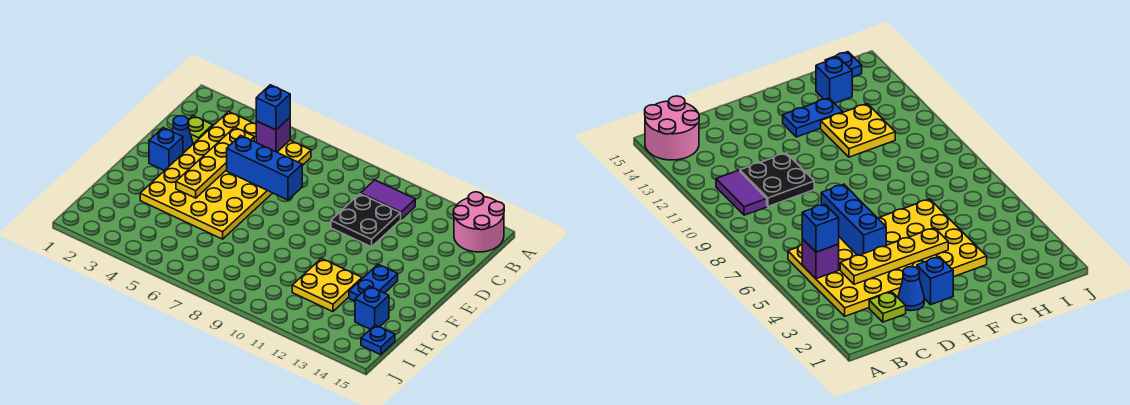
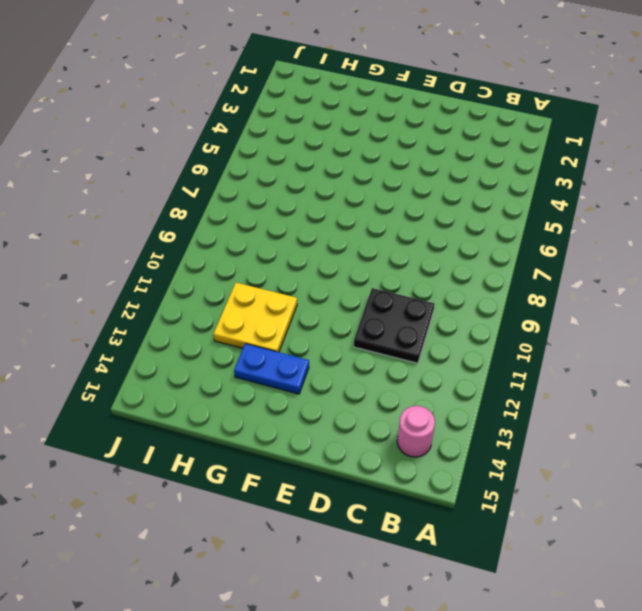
pink 1x1 round brick [397,406,435,457] -> pink 2x2 round brick [453,192,504,252]
none -> yellow 4x6 plate [140,112,311,239]
none -> purple 1x2 tile [361,180,415,219]
none -> lime 1x1 plate [188,116,213,143]

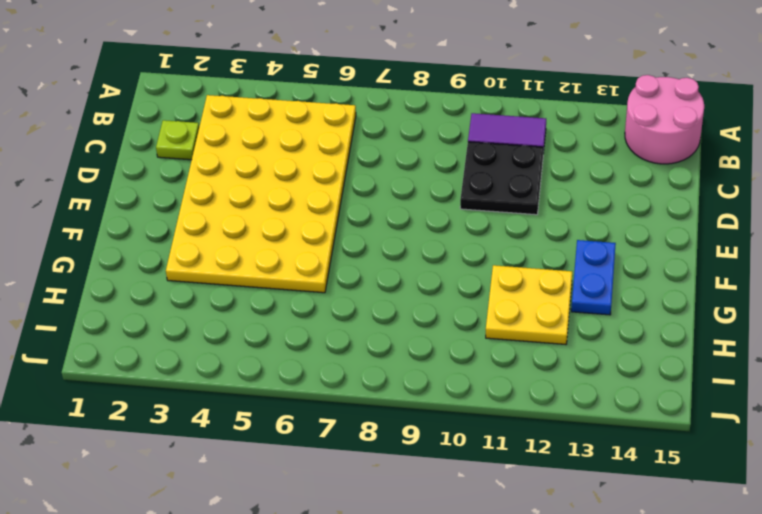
none -> blue 1x1 cone [172,116,193,153]
none -> blue 1x1 brick [149,128,183,171]
none -> blue 1x1 brick [355,286,389,329]

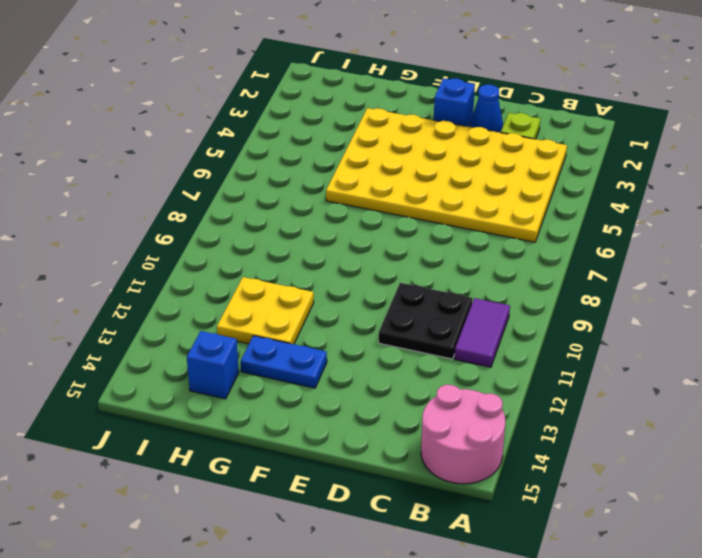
none -> blue 1x1 plate [361,325,395,355]
none -> purple 1x1 brick [256,118,290,152]
none -> yellow 1x4 plate [176,127,254,198]

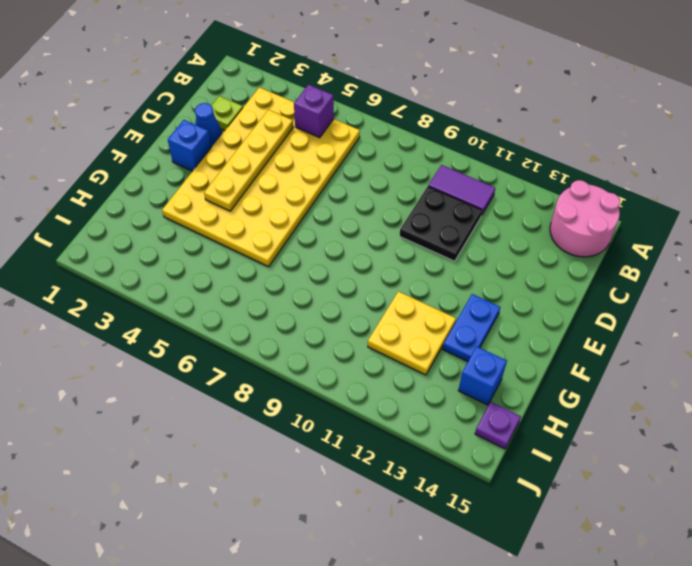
purple 1x1 plate [475,402,521,449] -> blue 1x1 plate [361,325,395,355]
none -> blue 1x3 brick [227,135,302,200]
none -> blue 1x1 brick [256,85,290,130]

